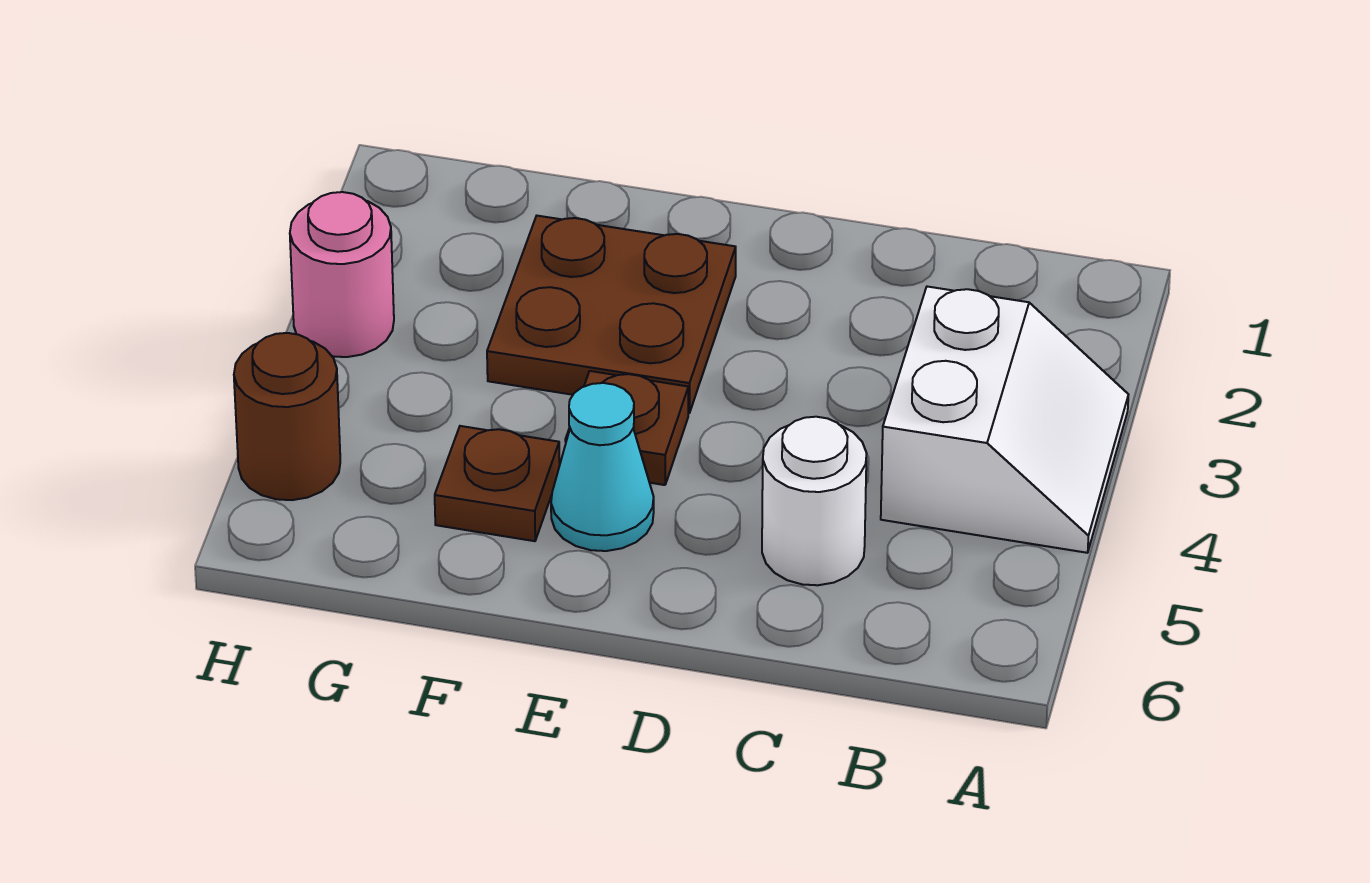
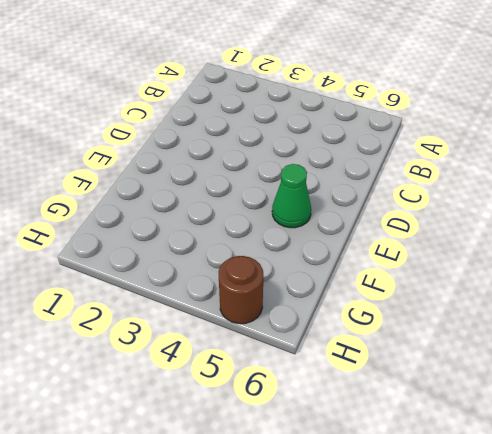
green 1x1 cone [272,164,311,228] -> cyan 1x1 cone [551,383,654,551]
none -> white 2x2 slope [881,287,1128,553]
none -> white 1x1 round brick [762,417,867,585]

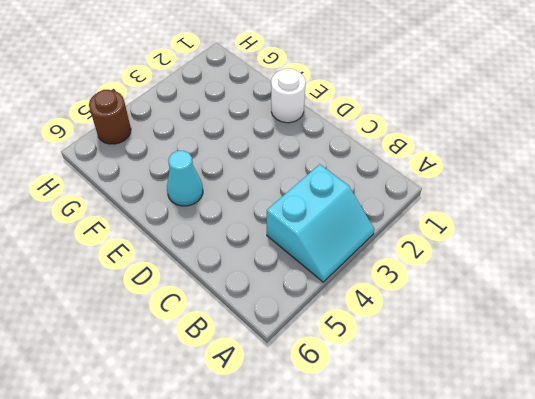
cyan 2x2 slope [267,164,375,282] -> white 2x2 slope [881,287,1128,553]
white 1x1 round brick [271,69,306,123] -> white 1x1 round brick moved to [762,417,867,585]
none -> brown 2x2 plate [487,216,736,413]
none -> brown 1x1 plate [565,371,688,485]

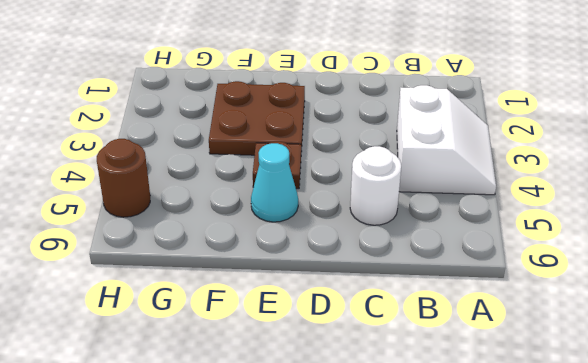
none -> brown 1x1 plate [435,426,560,541]
none -> pink 1x1 round brick [290,192,394,357]

